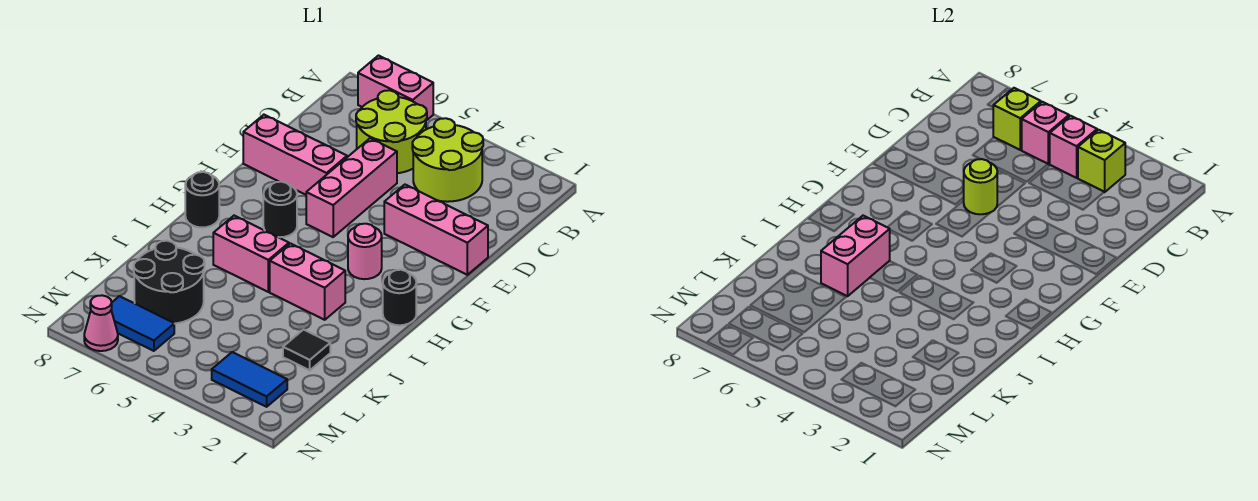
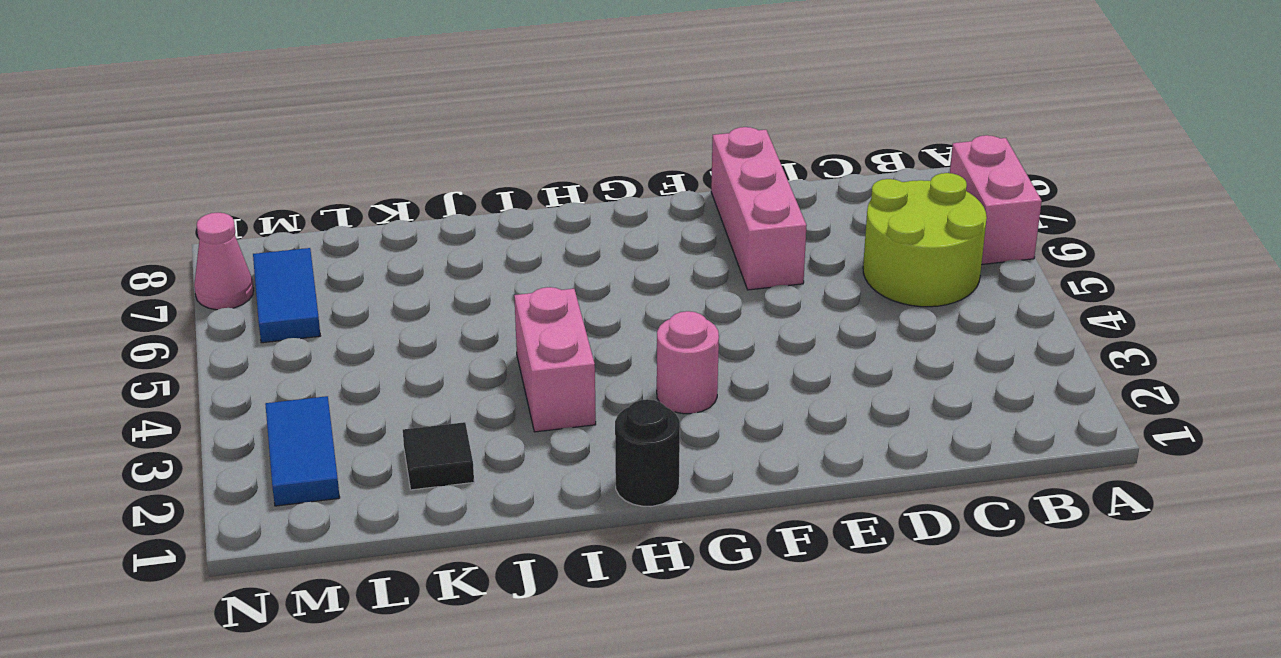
none -> lime 2x2 round brick [412,118,483,202]
none -> pink 1x3 brick [306,138,397,237]
none -> pink 1x3 brick [384,185,488,275]

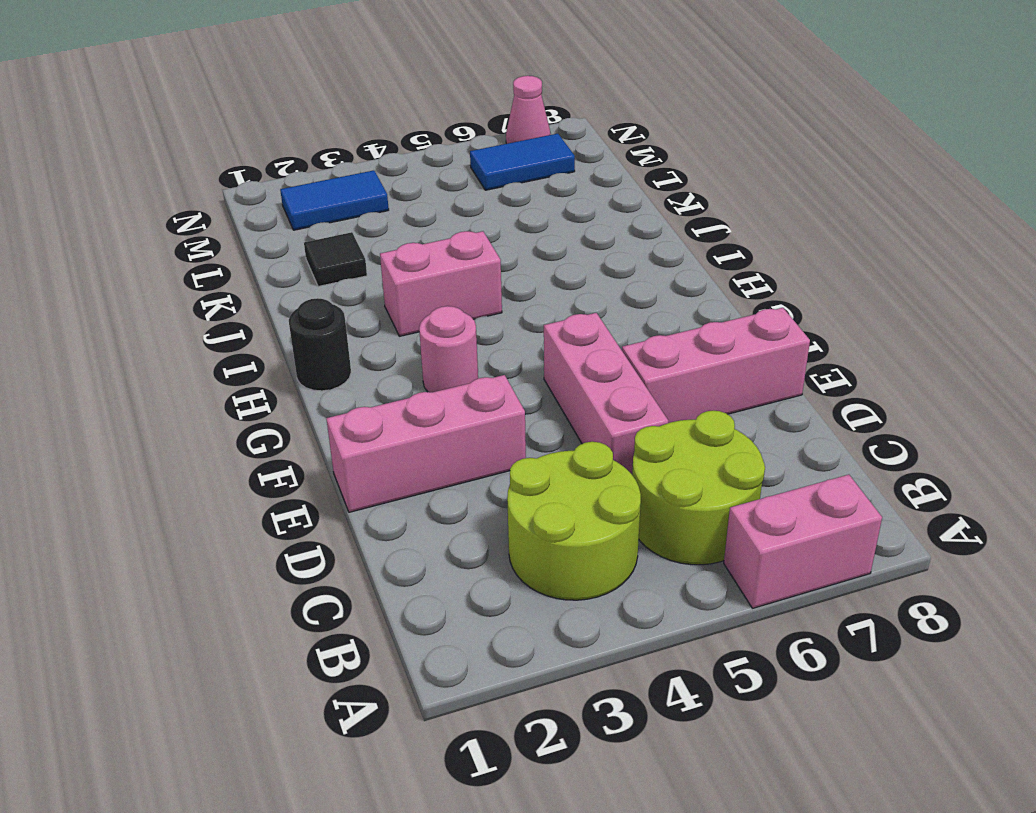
none -> black 1x1 round brick [263,182,297,237]
none -> black 1x1 round brick [185,172,219,228]
none -> pink 1x2 brick [213,216,289,292]

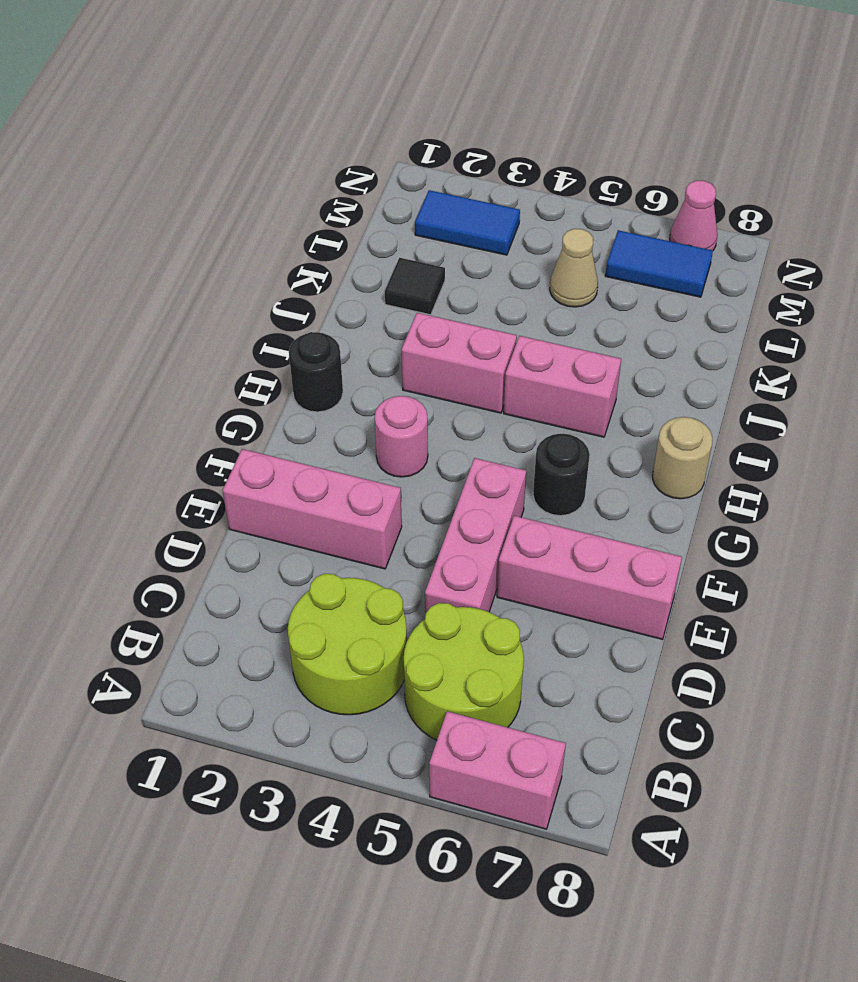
tan 1x1 round brick [653,417,713,499] -> black 1x1 round brick [185,172,219,228]
tan 1x1 cone [550,229,598,307] -> none
none -> black 2x2 round brick [134,241,205,324]
none -> lime 1x1 brick [1078,130,1125,192]
none -> pink 1x1 brick [1050,116,1097,178]

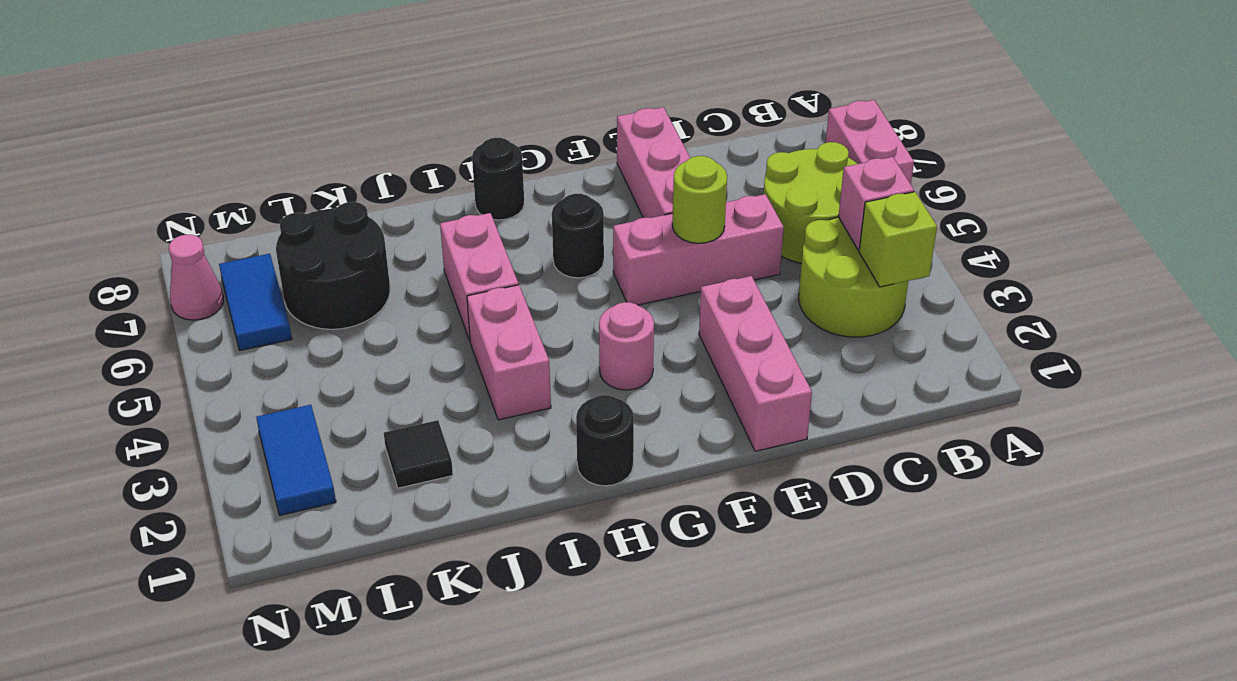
none -> pink 1x1 brick [1022,102,1069,164]
none -> lime 1x1 brick [993,88,1041,150]
none -> pink 1x2 brick [821,216,890,296]

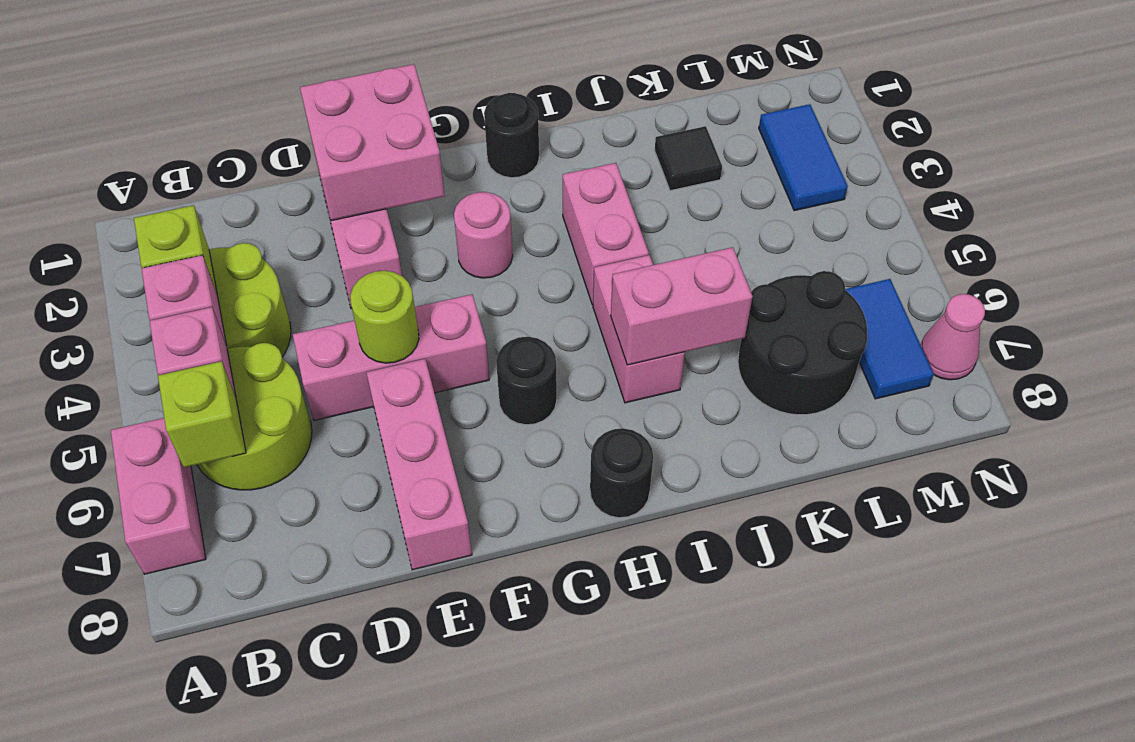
pink 2x2 brick [300,64,445,221] -> none

